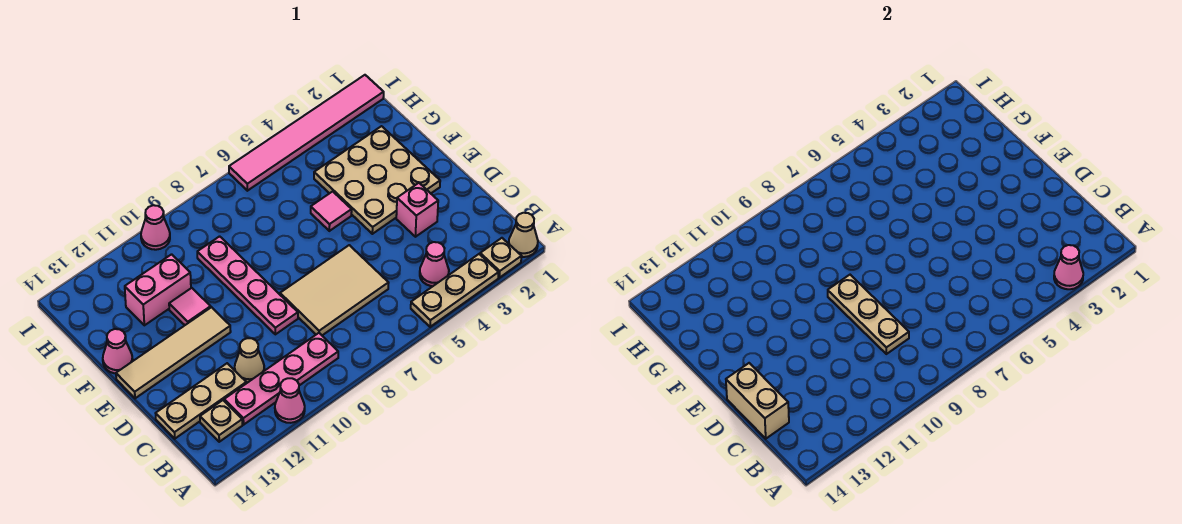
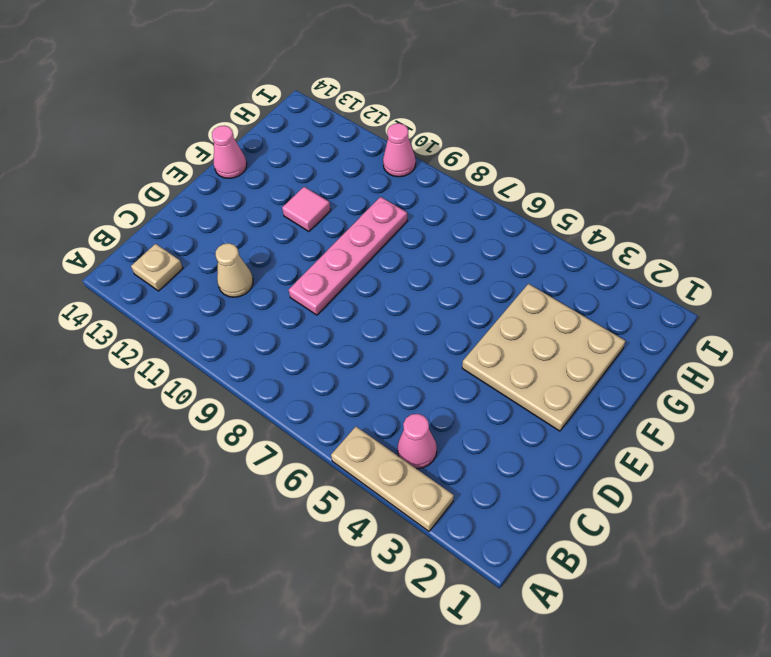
none -> tan 1x1 cone [509,213,538,257]
none -> tan 1x1 plate [480,238,522,278]
none -> pink 1x1 cone [275,378,305,423]

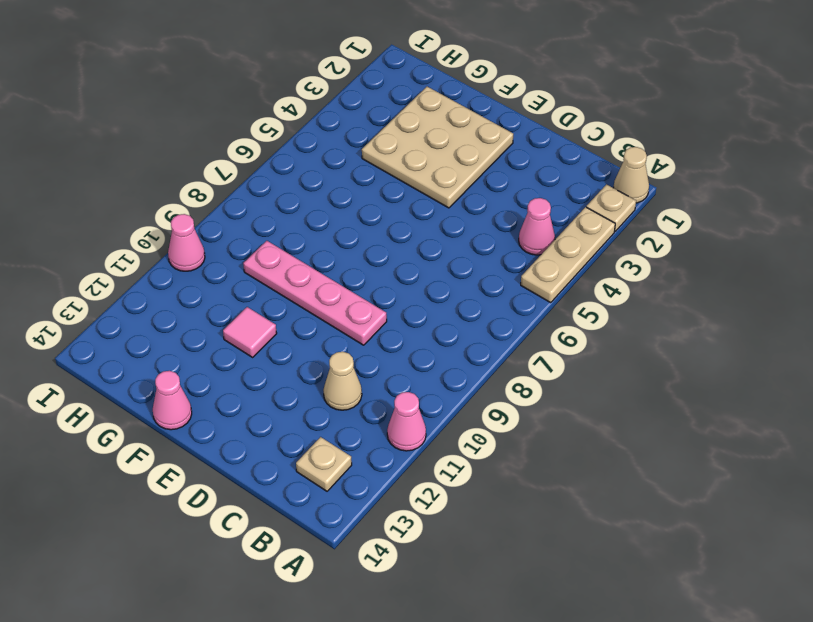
none -> pink 1x4 plate [224,333,338,425]
none -> tan 2x3 tile [280,245,388,335]
none -> tan 1x3 plate [156,363,246,439]

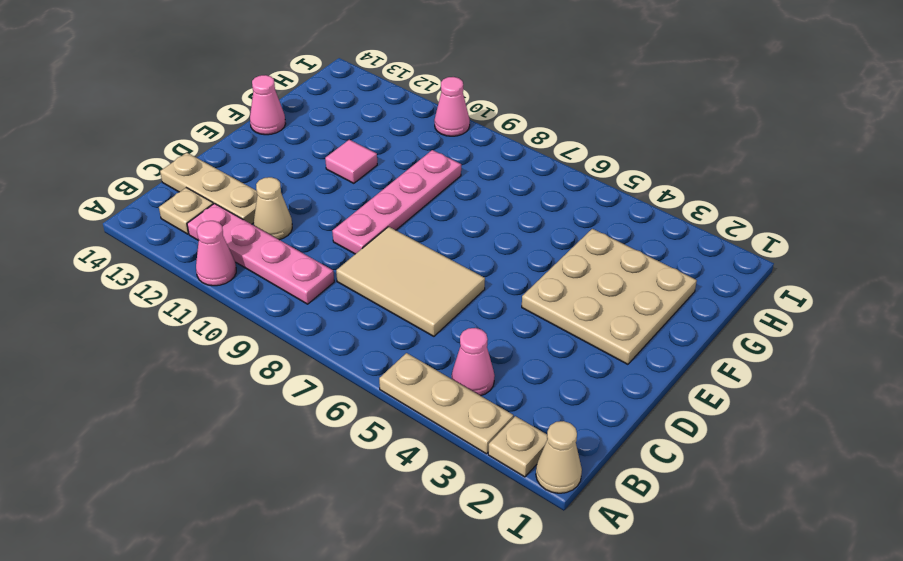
none -> pink 1x1 brick [396,183,438,237]
none -> tan 1x4 tile [116,307,231,398]
none -> pink 1x1 tile [311,191,352,231]

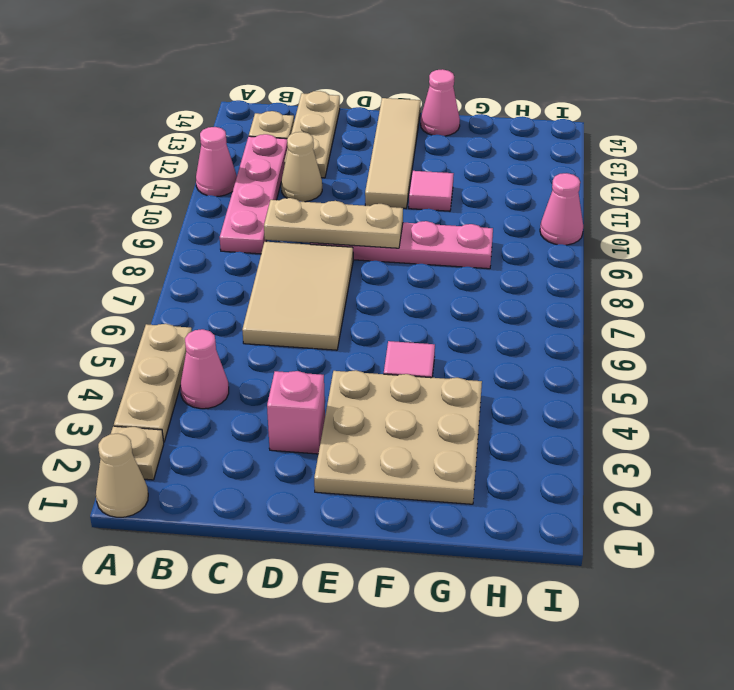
none -> pink 1x2 brick [125,254,191,325]
none -> pink 1x6 tile [229,75,384,191]
none -> pink 1x1 cone [1054,245,1083,289]

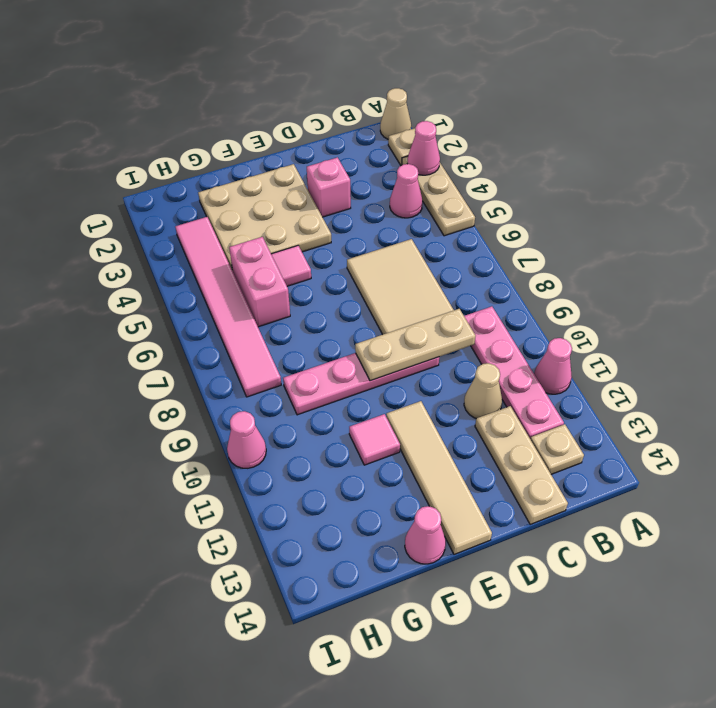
pink 1x2 brick [229,237,290,327] -> pink 1x2 brick moved to [125,254,191,325]
pink 1x6 tile [175,217,281,397] -> pink 1x6 tile moved to [229,75,384,191]
none -> tan 1x2 brick [726,363,789,439]

